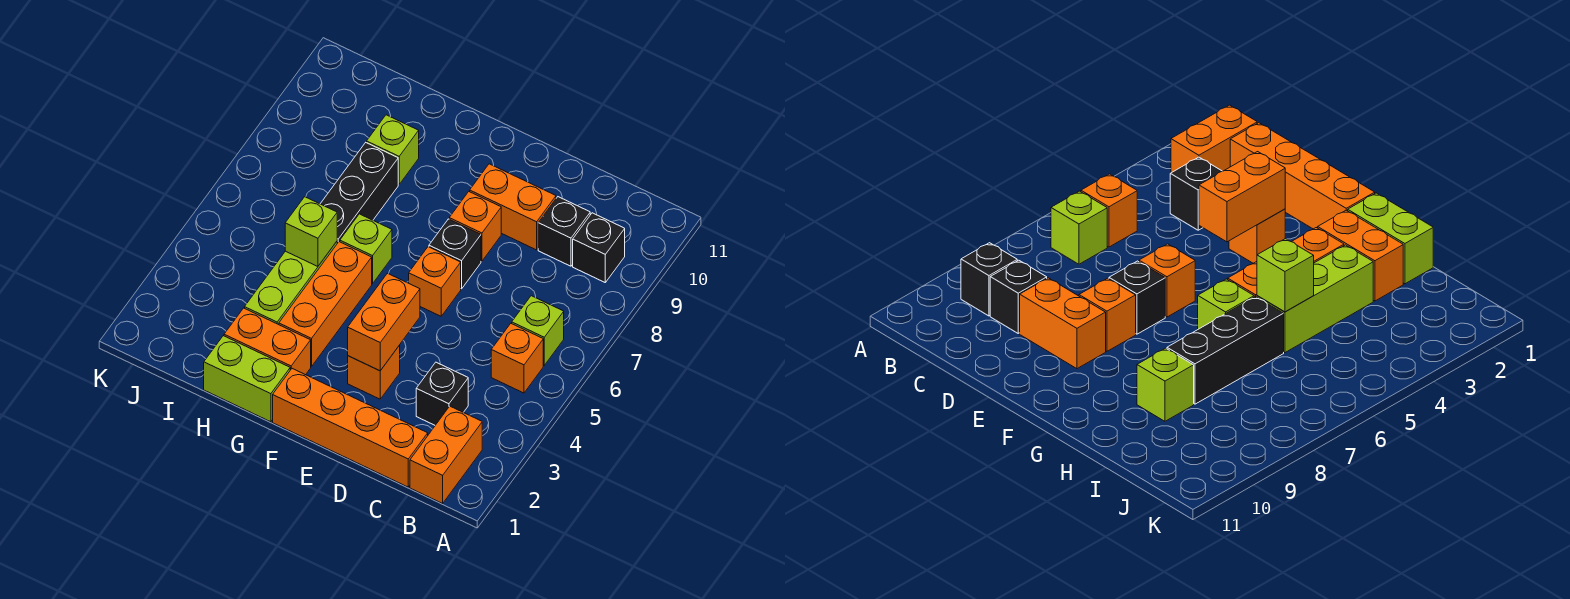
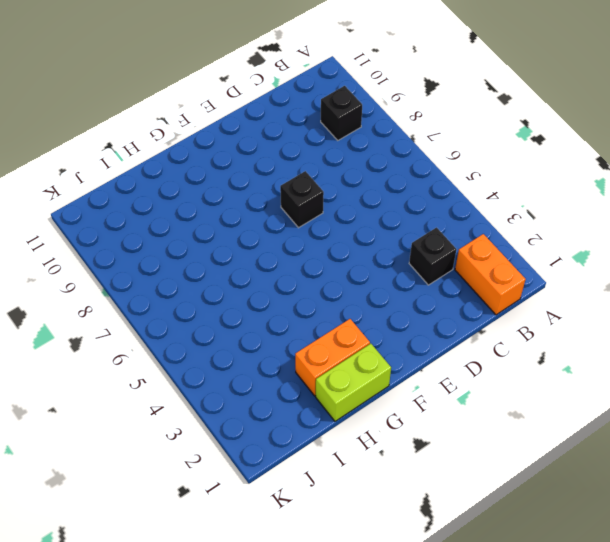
none -> orange 1x1 brick [491,323,543,393]
none -> lime 1x1 brick [512,296,564,365]
none -> orange 1x4 brick [273,369,428,487]

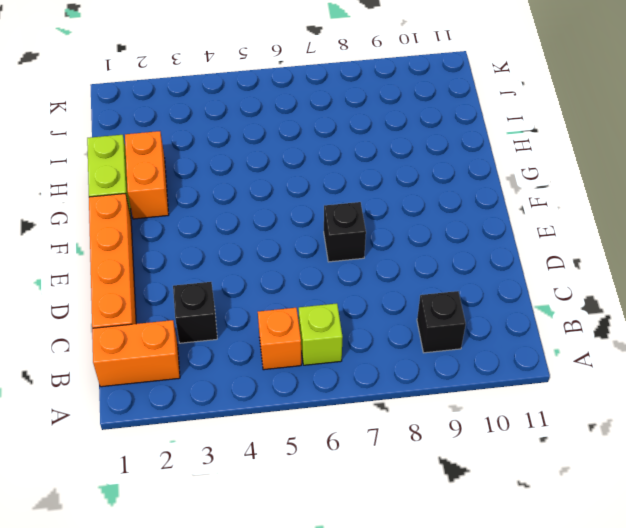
none -> black 1x1 brick [538,197,590,266]
none -> orange 1x2 brick [470,164,556,250]
none -> orange 1x1 brick [348,345,400,399]

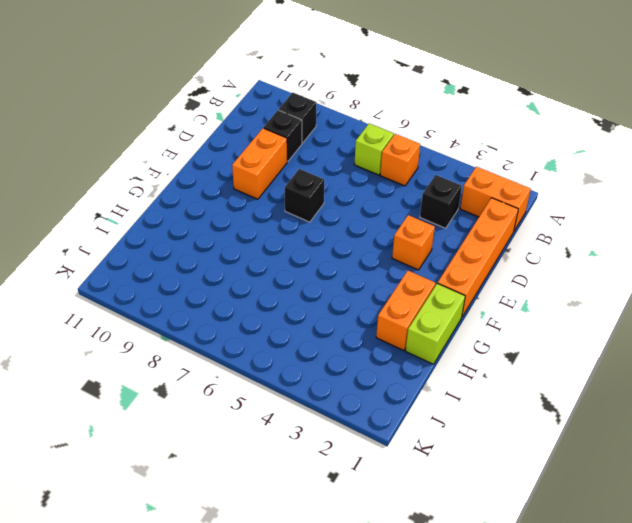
none -> orange 1x1 brick [409,247,461,316]
none -> orange 1x1 brick [449,192,501,261]
none -> orange 1x3 brick [279,242,372,367]

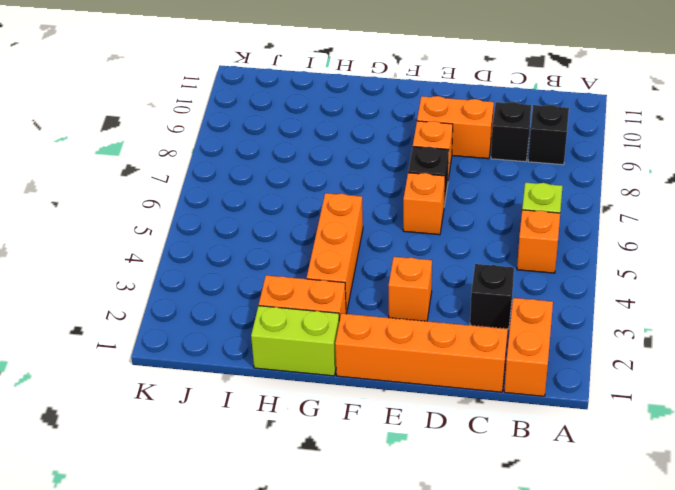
none -> lime 1x1 brick [340,214,392,284]
none -> lime 1x3 brick [245,242,337,325]
none -> black 1x3 brick [320,143,398,243]

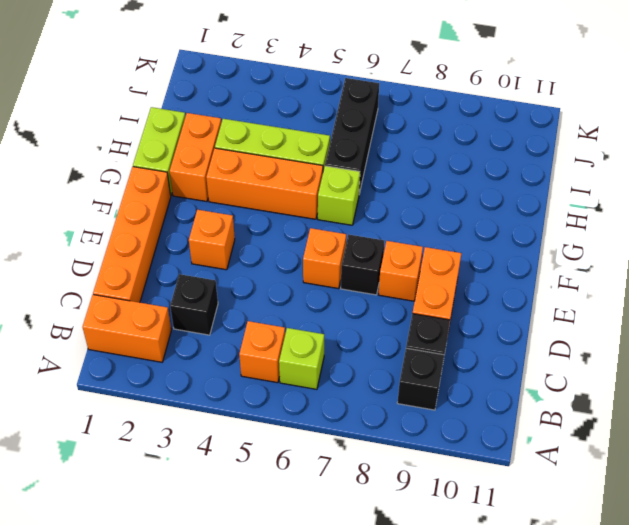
black 1x3 brick [325,78,379,194] -> black 1x3 brick turned to [320,143,398,243]
none -> lime 1x1 brick [367,115,419,184]
none -> orange 1x2 brick [348,273,420,371]
none -> lime 1x1 brick [285,197,337,266]

